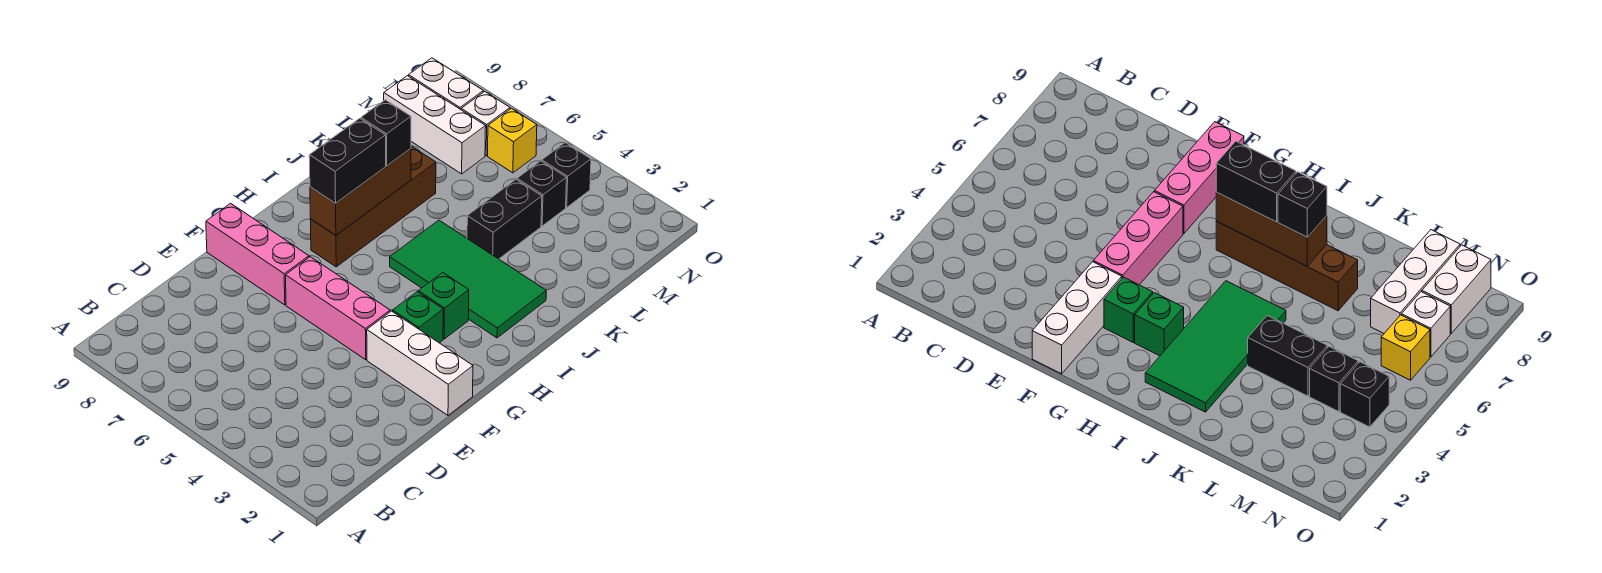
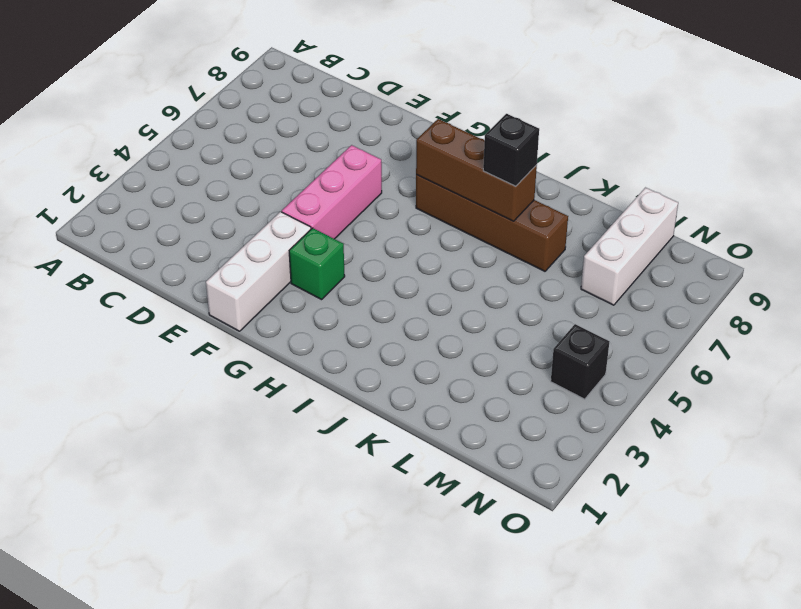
none -> pink 1x3 brick [206,203,309,305]
none -> green 1x1 brick [418,273,469,339]
none -> green 2x4 tile [390,220,546,338]

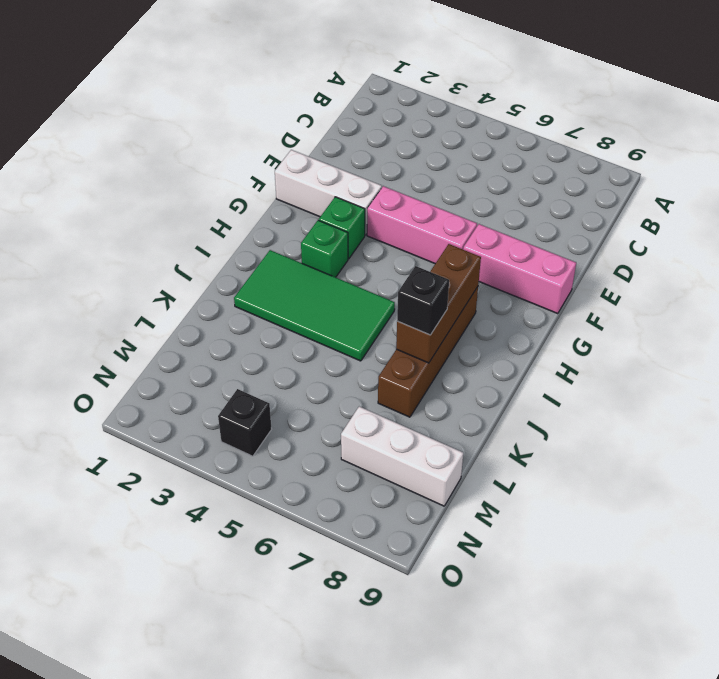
none -> black 1x2 brick [467,180,542,259]
none -> black 1x1 brick [517,161,566,226]
none -> yellow 1x1 brick [488,108,537,173]

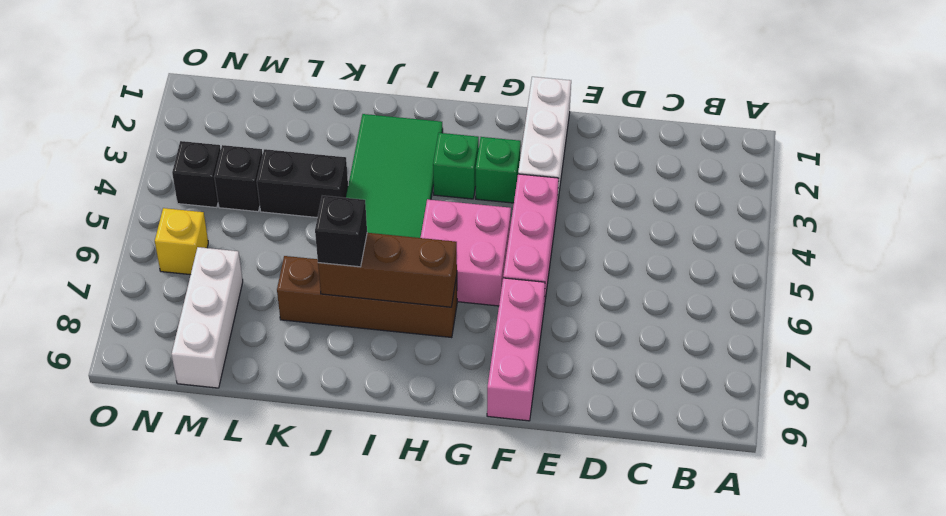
pink 2x2 brick [421,199,511,306] -> none
none -> white 1x1 brick [461,91,510,156]
none -> white 1x2 brick [409,58,483,109]
none -> black 1x2 brick [309,118,386,203]

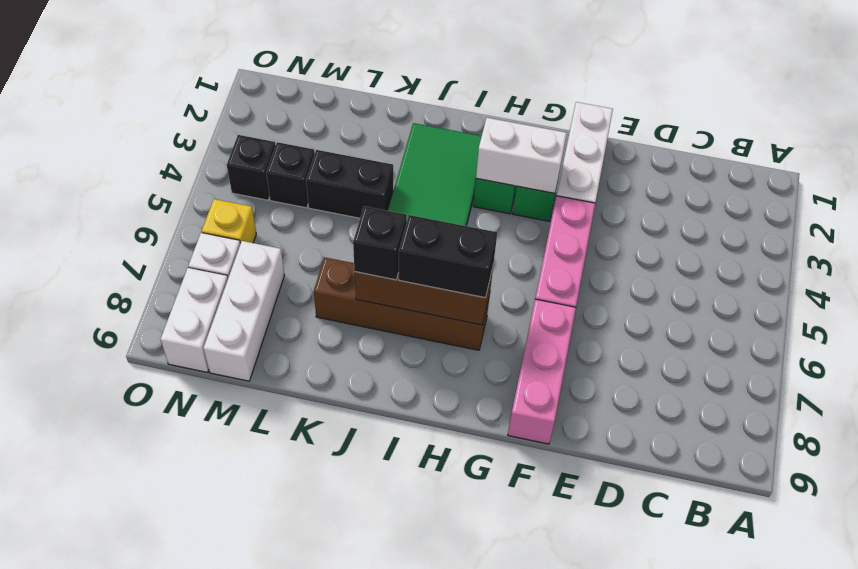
white 1x2 brick [476,118,567,193] -> none

